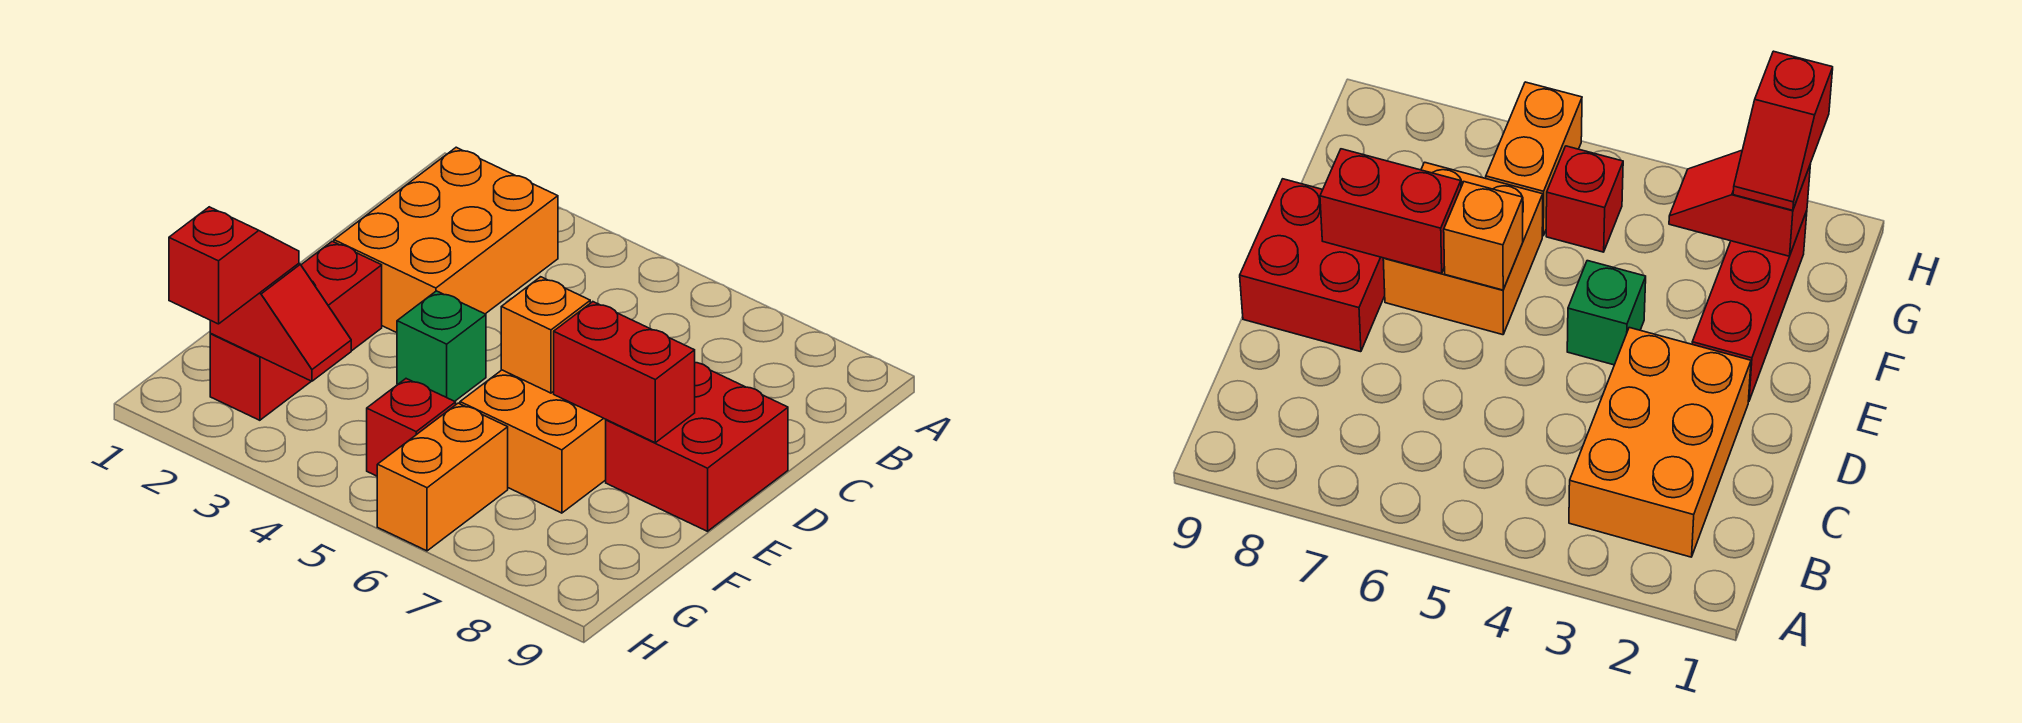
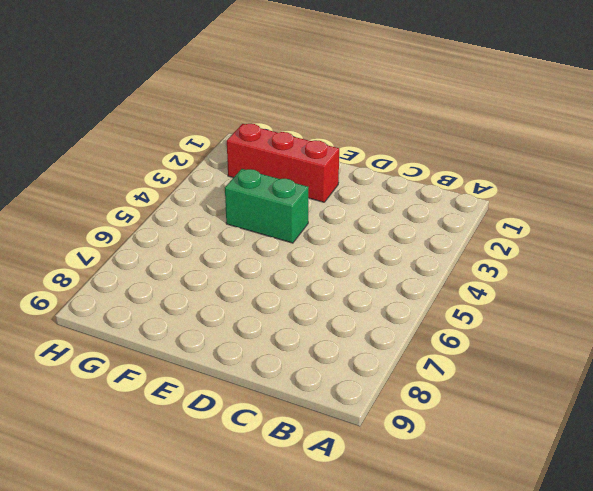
green 1x2 brick [225,169,309,243] -> green 1x1 brick [397,291,486,401]
none -> orange 2x3 brick [334,147,558,333]
none -> red 2x2 brick [606,363,788,531]

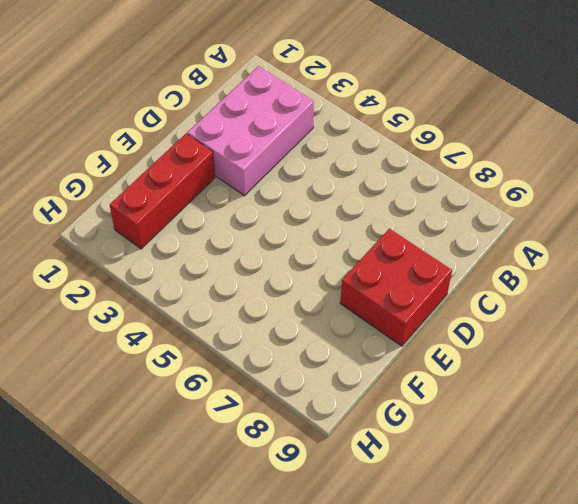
pink 2x3 brick [187,66,314,196] -> orange 2x3 brick [334,147,558,333]
none -> green 1x1 brick [397,291,486,401]
none -> orange 2x2 brick [460,370,606,513]

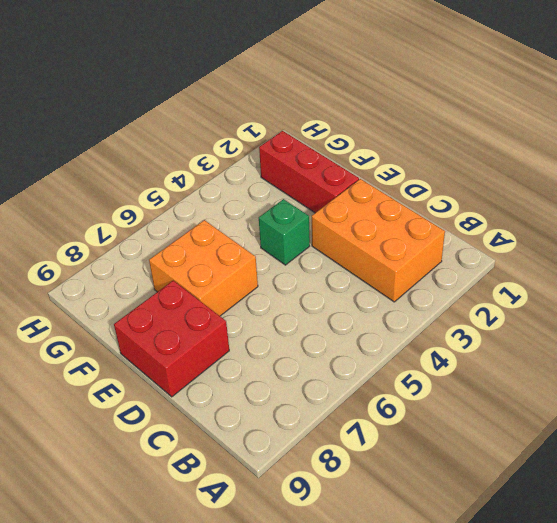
none -> red 1x1 brick [367,379,456,476]
none -> orange 1x2 brick [377,403,508,551]

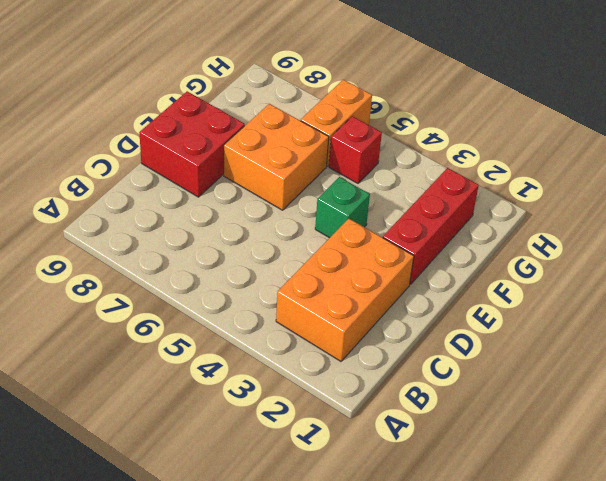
none -> orange 1x1 brick [501,277,590,393]
none -> red 1x2 brick [554,302,695,443]

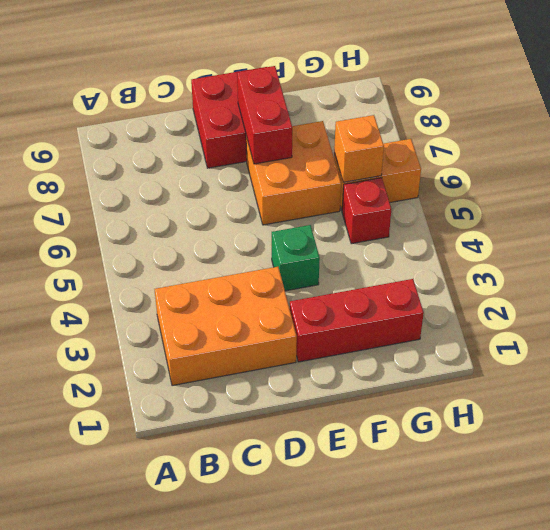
orange 1x1 brick [334,115,384,182] -> orange 1x1 brick moved to [501,277,590,393]
none -> red 1x2 slope [210,264,351,381]
none -> red 1x2 slope [169,207,299,324]

